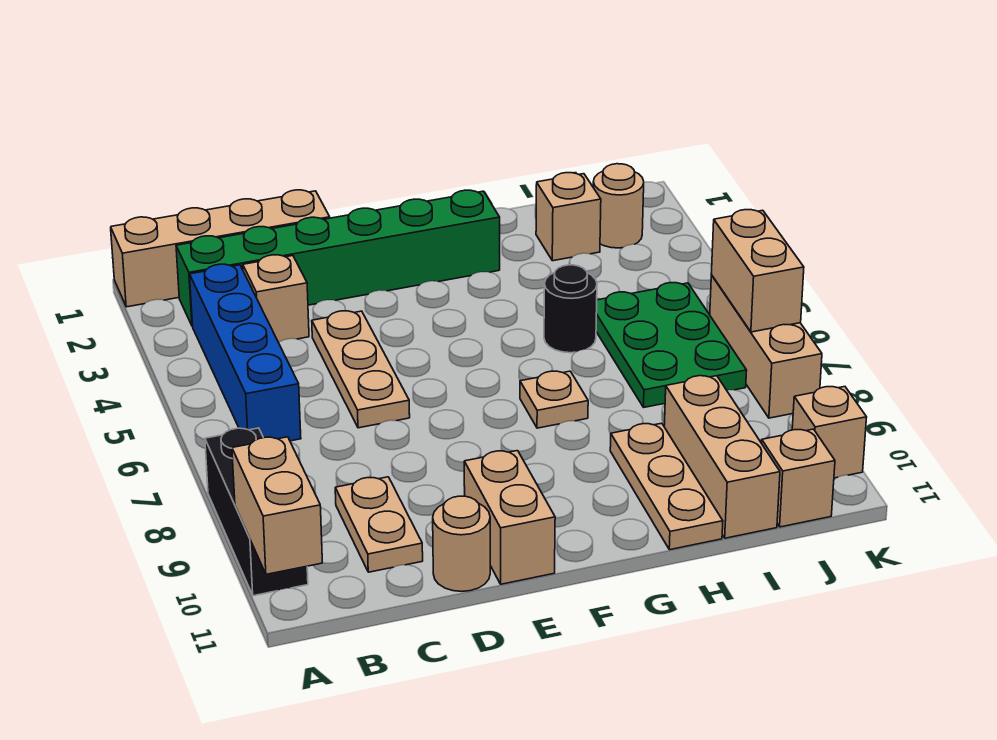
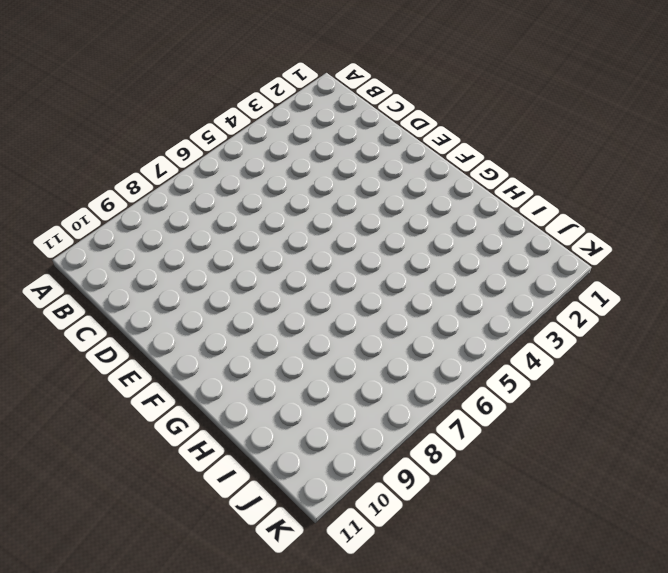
none -> tan 1x4 brick [111,190,330,307]
none -> black 1x3 brick [205,428,308,596]
none -> green 1x6 brick [176,190,500,326]

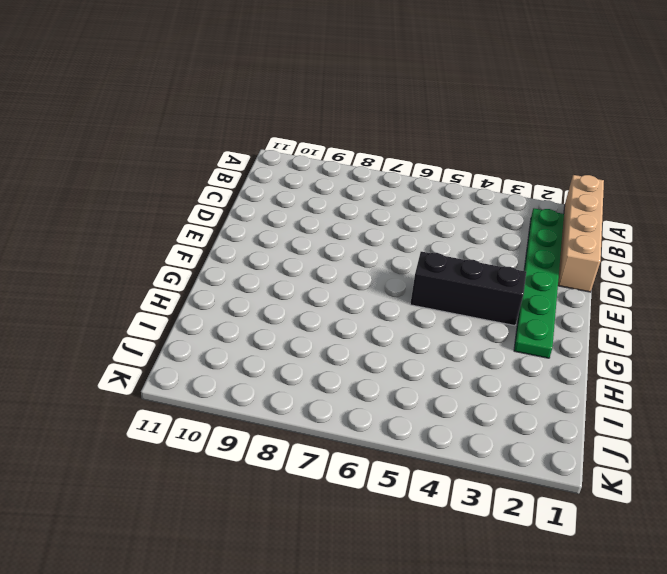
green 1x6 plate [514,208,564,358] -> green 1x6 brick [176,190,500,326]
black 1x3 brick [410,252,526,326] -> black 1x3 brick moved to [205,428,308,596]
none -> blue 1x4 brick [190,264,301,441]
none -> tan 1x1 brick [243,255,309,342]
none -> tan 1x2 plate [335,477,423,572]

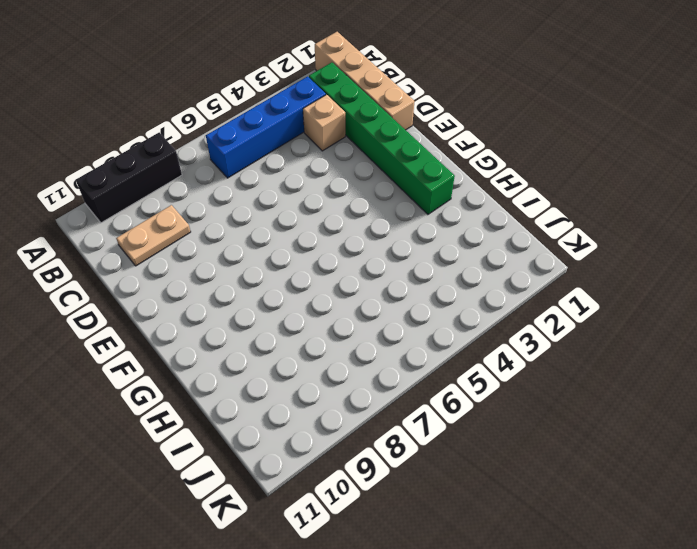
none -> tan 1x3 plate [312,311,410,428]
none -> tan 1x1 round brick [433,496,490,591]
none -> tan 1x2 brick [464,451,555,584]

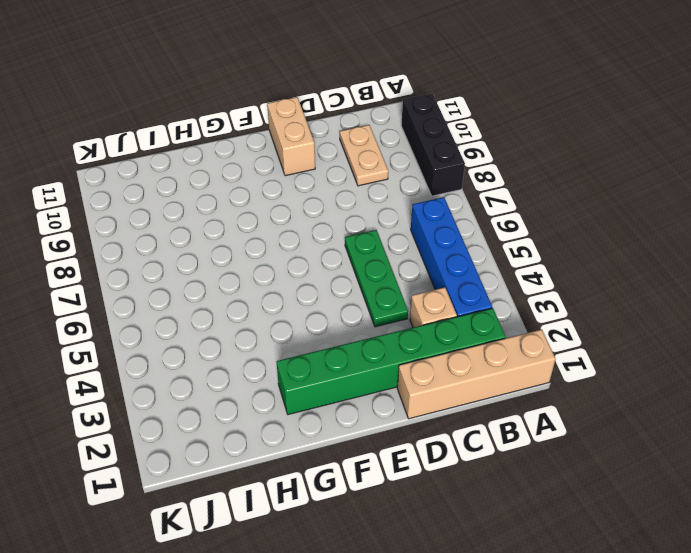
green 1x3 plate [345,230,408,327] -> tan 1x3 plate [312,311,410,428]
none -> tan 1x1 round brick [433,496,490,591]
none -> tan 1x1 plate [520,371,588,428]
none -> black 1x1 round brick [544,265,597,353]

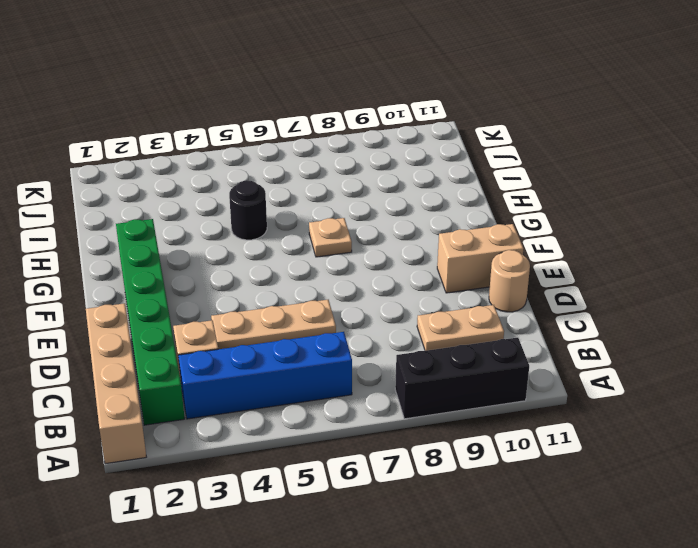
none -> tan 1x3 plate [610,423,723,550]
none -> tan 1x1 brick [536,173,601,261]
none -> green 2x3 plate [596,283,747,407]

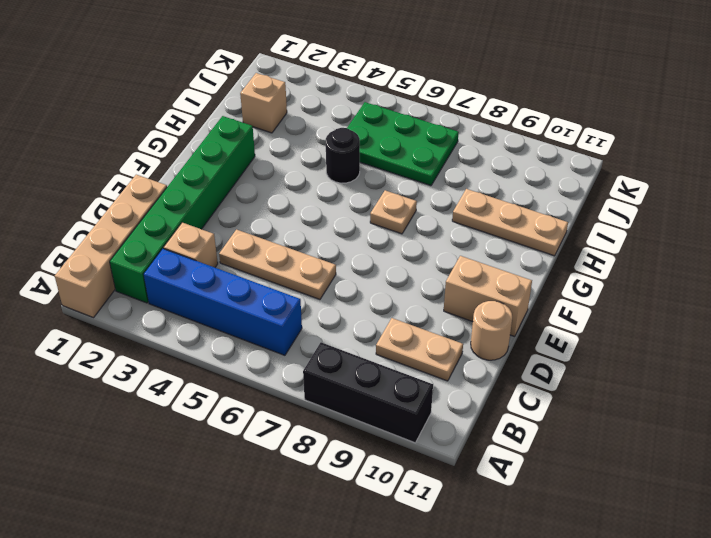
none -> tan 1x3 brick [664,376,780,538]
none -> tan 1x1 round brick [593,164,644,248]
none -> tan 1x1 brick [762,429,835,527]

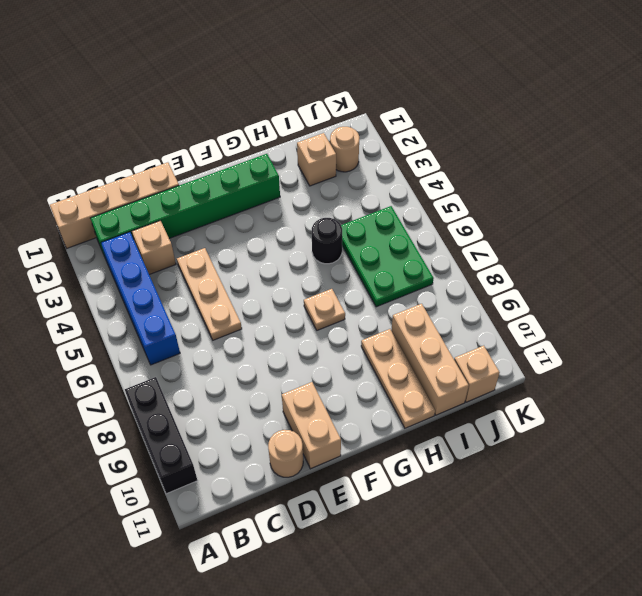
none -> tan 1x2 plate [335,477,423,572]
none -> tan 1x3 brick [710,275,822,418]
none -> tan 1x1 brick [792,387,867,478]

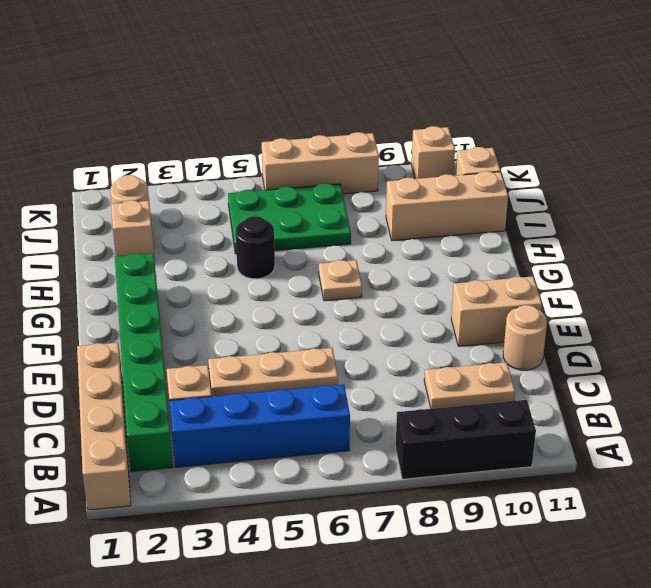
none -> tan 1x3 plate [610,423,723,550]
none -> tan 1x2 brick [232,437,322,574]
none -> tan 1x2 brick [711,210,804,332]

